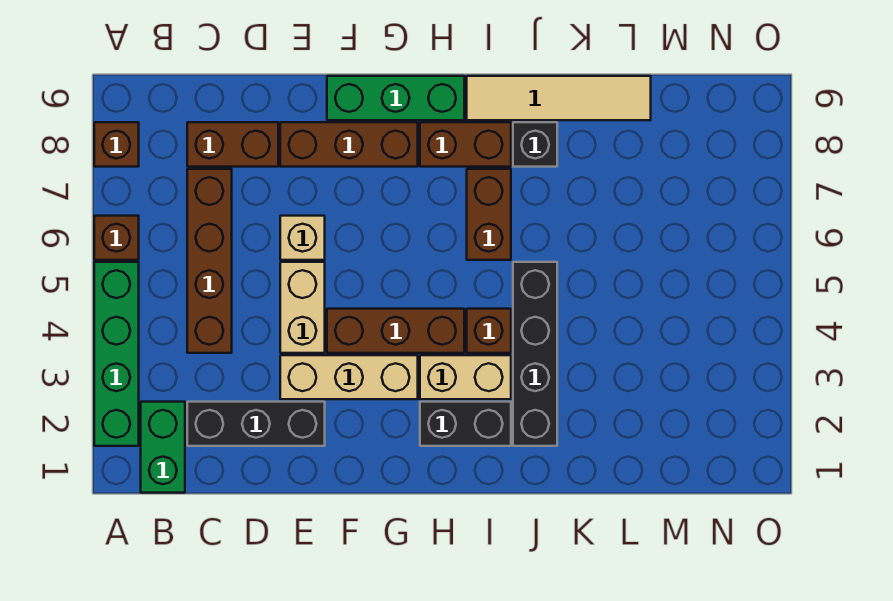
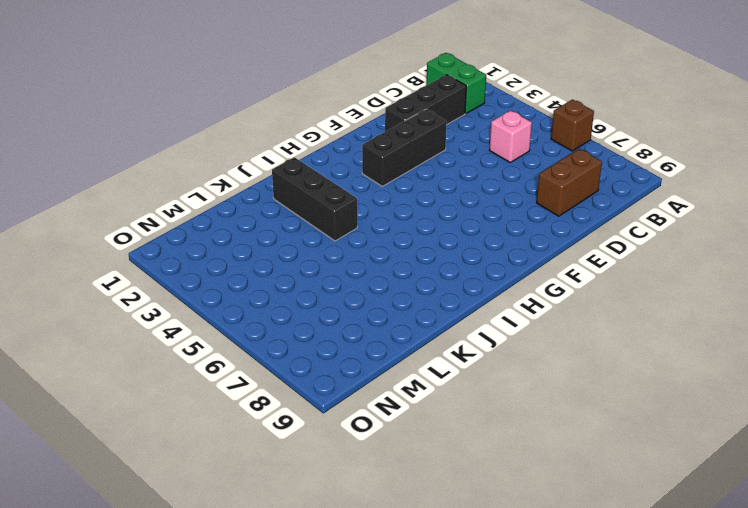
pink 1x1 brick [490,110,532,163] -> brown 1x4 brick [187,169,232,353]
black 1x3 brick [362,109,447,186] -> tan 1x3 brick [280,355,418,399]
black 1x3 brick [272,157,357,241] -> black 1x4 brick [513,262,557,446]
none -> green 1x4 brick [94,262,139,446]
none -> brown 1x1 brick [94,122,139,167]
none -> tan 1x2 brick [280,262,325,353]

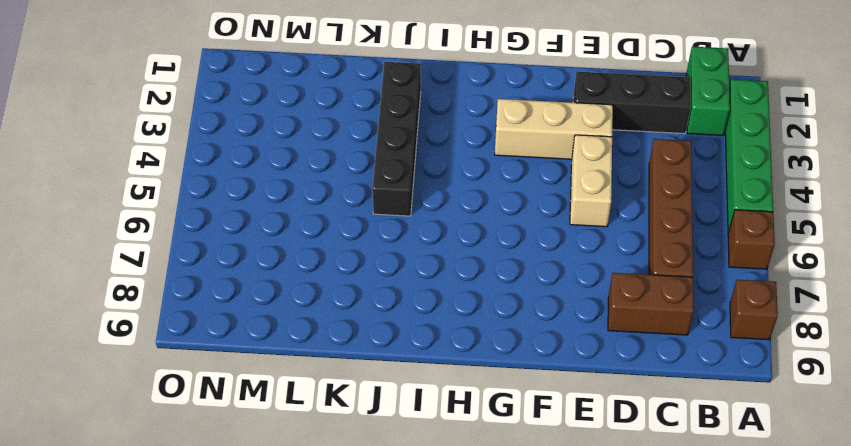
none -> tan 1x1 brick [280,216,325,260]
none -> brown 1x3 brick [280,122,418,167]
none -> brown 1x3 brick [327,309,464,353]

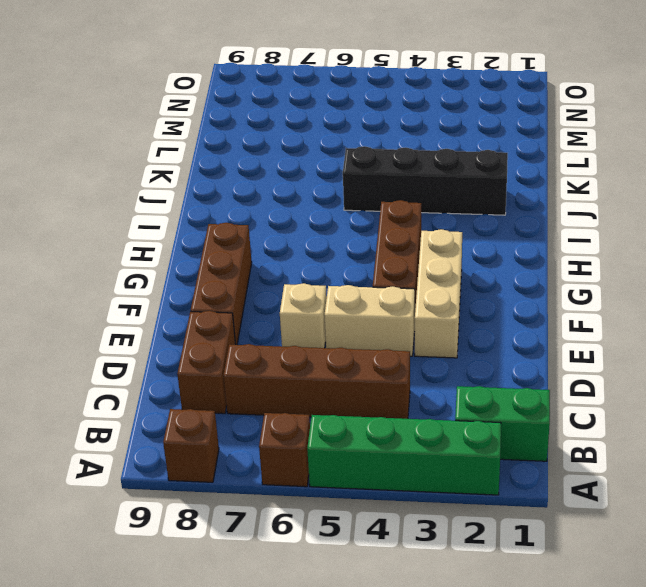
none -> black 1x3 brick [187,402,325,446]
none -> green 1x3 brick [327,76,464,120]
none -> black 1x2 brick [420,402,511,446]

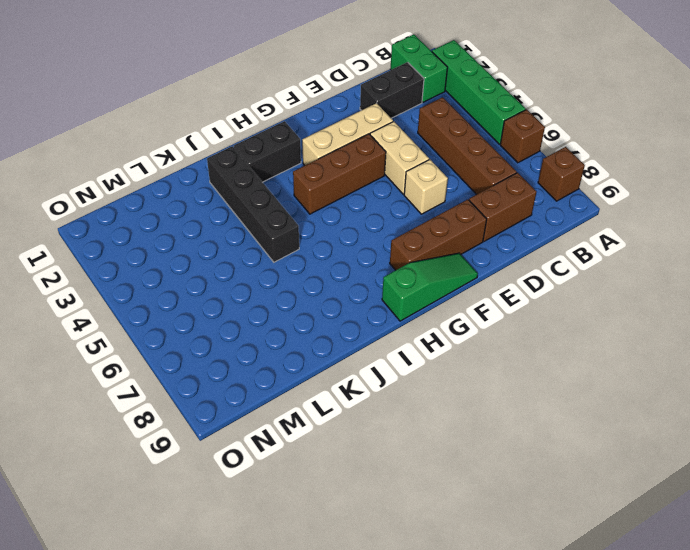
black 1x2 brick [360,62,424,118] -> black 1x3 brick [187,402,325,446]
green 1x3 slope [382,253,478,321] -> green 1x3 brick [327,76,464,120]
none -> tan 1x2 brick [420,355,511,399]
none -> brown 1x2 brick [420,122,511,167]
none -> brown 1x1 brick [467,309,511,353]

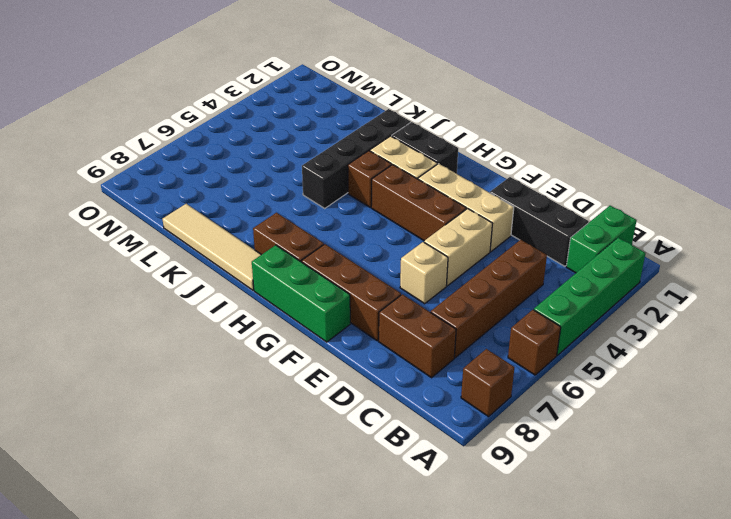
none -> brown 1x2 brick [467,169,511,260]
none -> black 1x1 brick [513,122,557,167]

